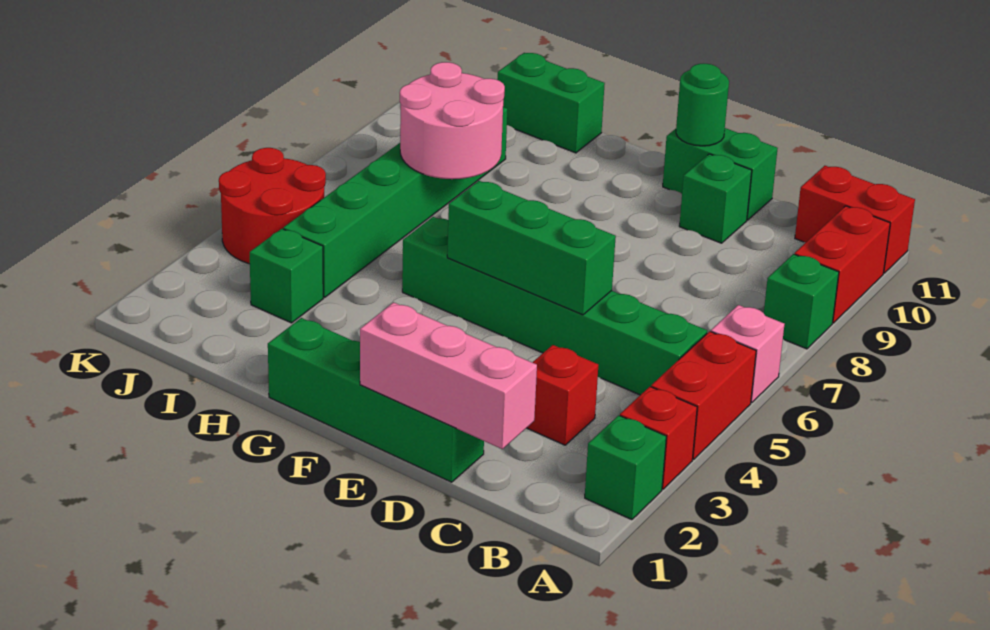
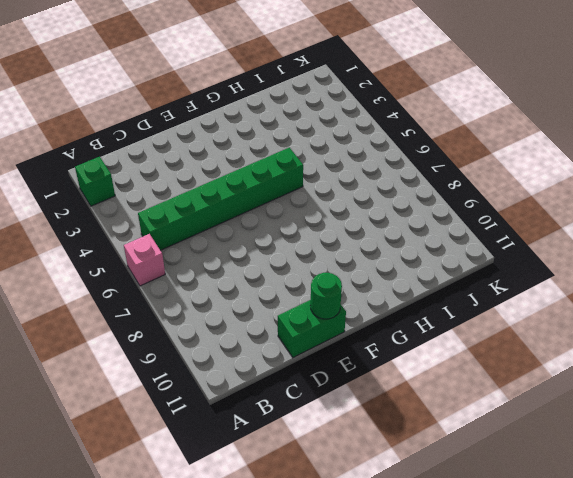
none -> red 1x1 brick [620,387,697,489]
none -> red 1x2 brick [651,331,756,459]
none -> green 1x1 brick [764,254,839,349]

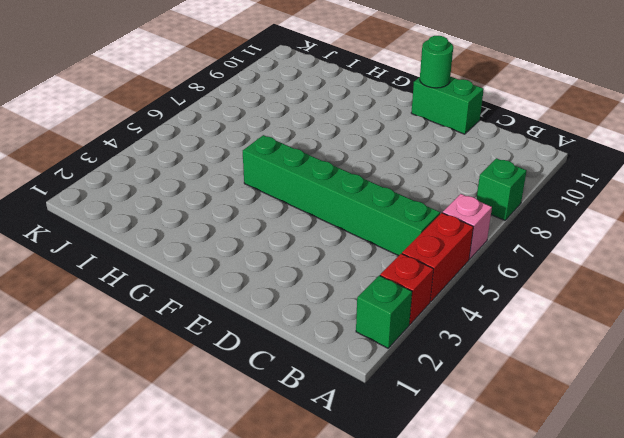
none -> red 1x2 brick [795,206,890,323]
none -> red 1x2 brick [795,166,915,273]
none -> red 1x1 brick [527,345,598,445]

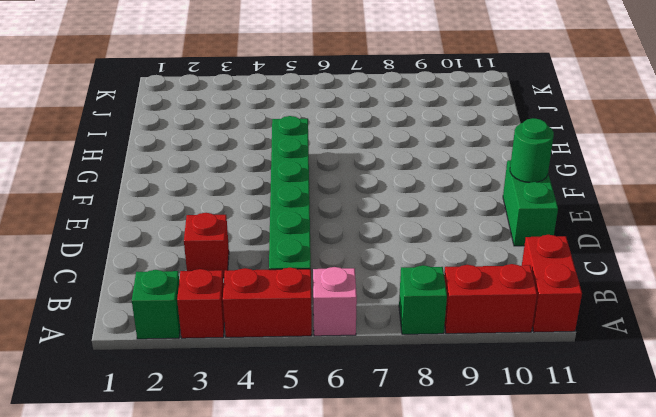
none -> green 1x4 brick [268,318,484,482]
none -> green 1x1 brick [679,154,752,243]
none -> green 1x2 brick [497,53,605,153]

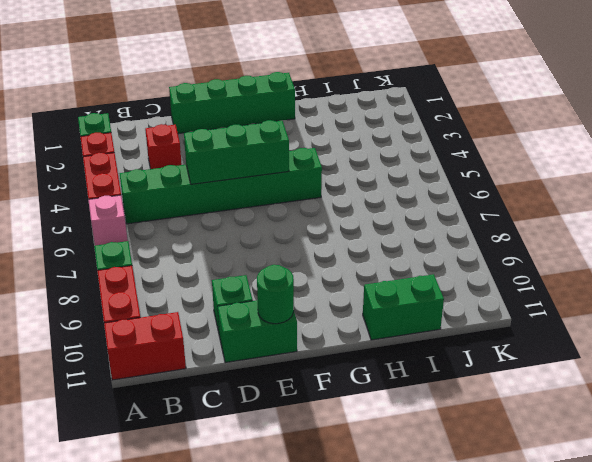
none -> green 1x1 brick [250,229,323,323]
none -> green 1x6 brick [283,107,507,298]
none -> red 2x2 round brick [219,148,326,264]

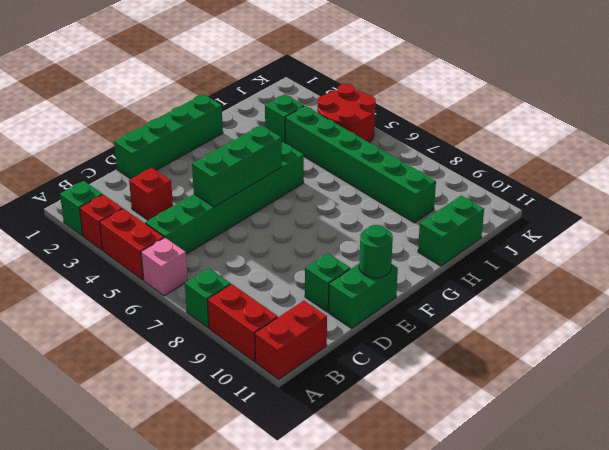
none -> pink 1x3 brick [360,302,537,449]
none -> pink 2x2 round brick [400,62,505,179]

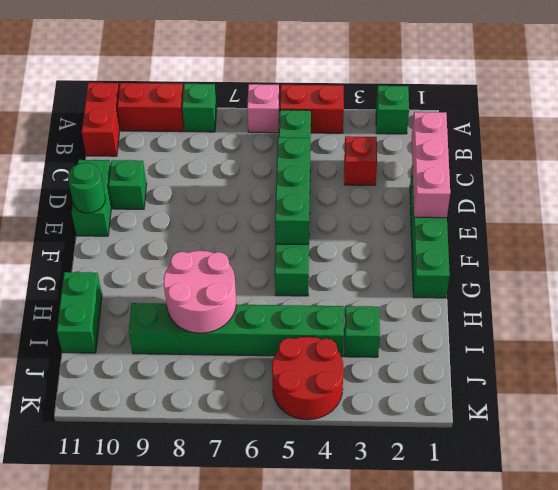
none -> red 1x1 brick [620,387,697,489]

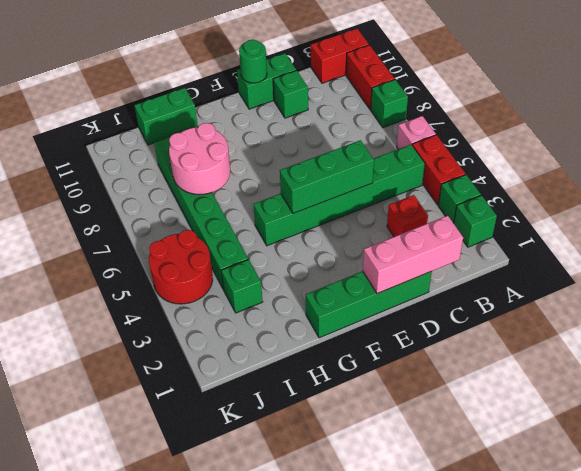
green 1x1 brick [439,175,481,223] -> red 1x1 brick [620,387,697,489]

